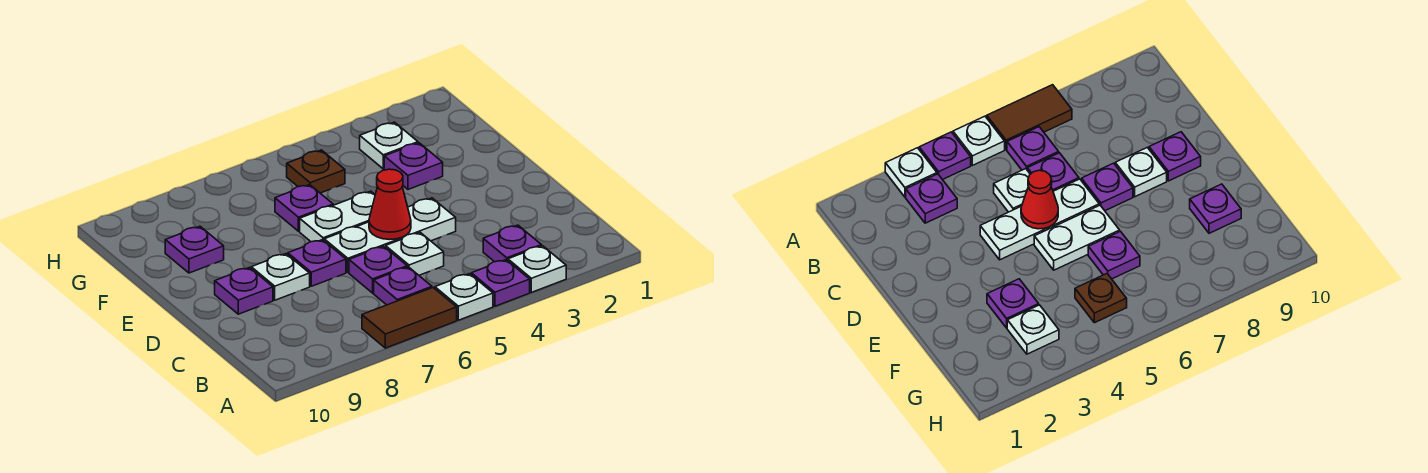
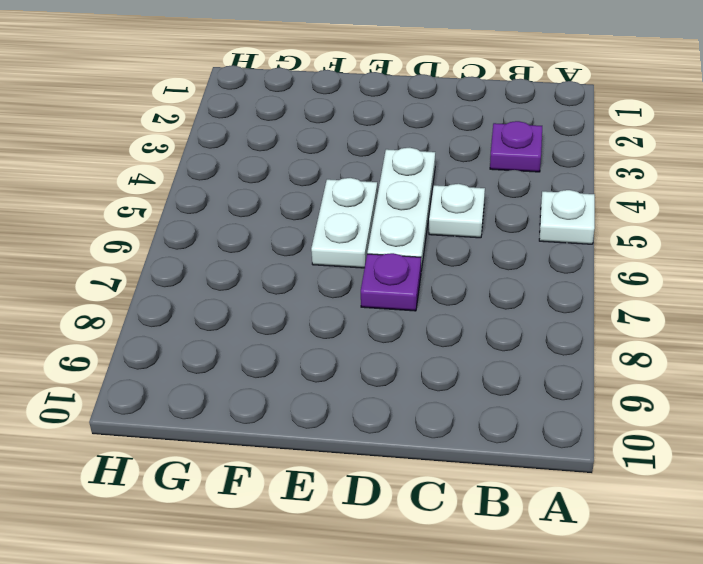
none -> white 1x1 plate [508,246,566,292]
none -> purple 1x1 plate [471,260,530,306]
none -> brown 1x2 tile [362,288,457,348]

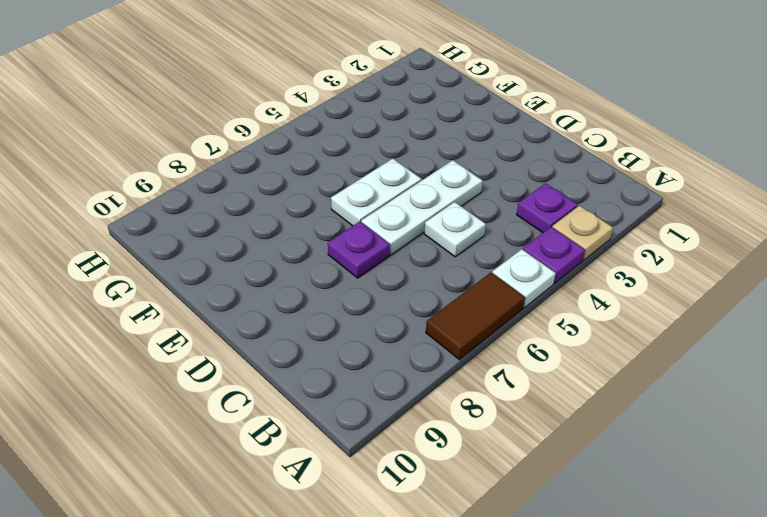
tan 1x1 plate [552,206,613,260] -> white 1x1 plate [508,246,566,292]
none -> purple 1x1 plate [374,267,432,305]
none -> purple 1x1 plate [349,246,407,293]
none -> white 1x1 plate [251,254,310,300]

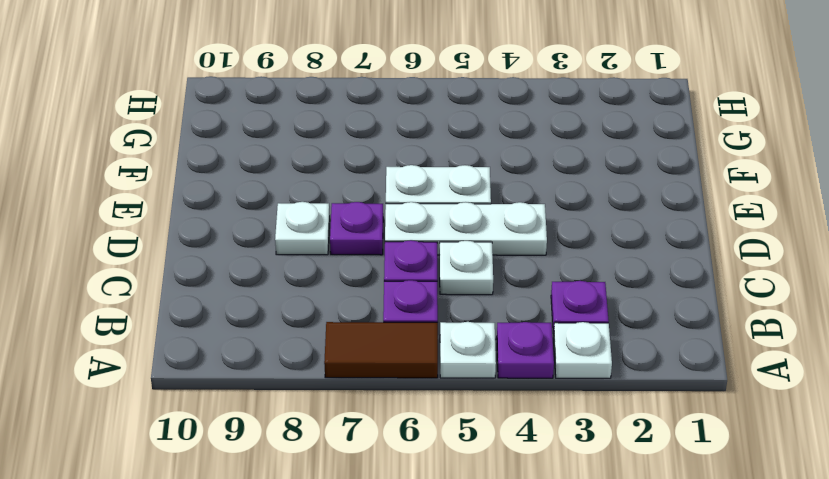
none -> purple 1x1 plate [215,268,273,314]
none -> purple 1x1 plate [384,143,443,189]
none -> purple 1x1 plate [275,185,333,231]

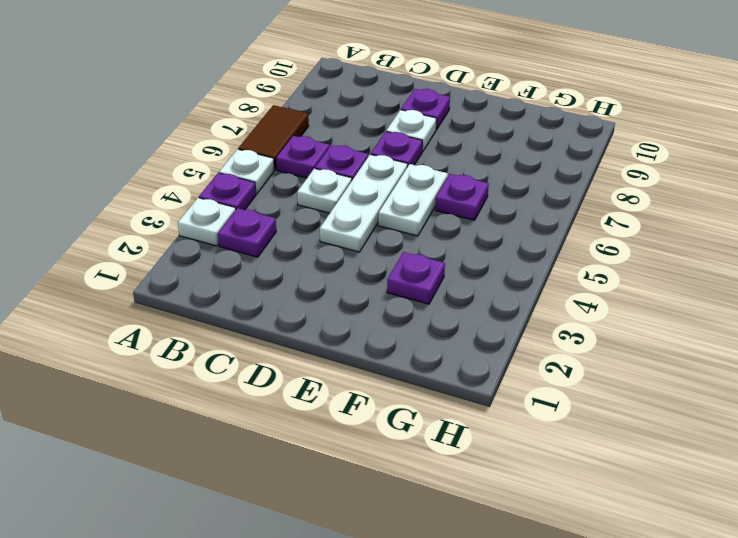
none -> purple 1x1 plate [165,226,224,273]
none -> white 1x1 plate [360,122,418,169]
none -> brown 1x1 plate [287,150,345,193]

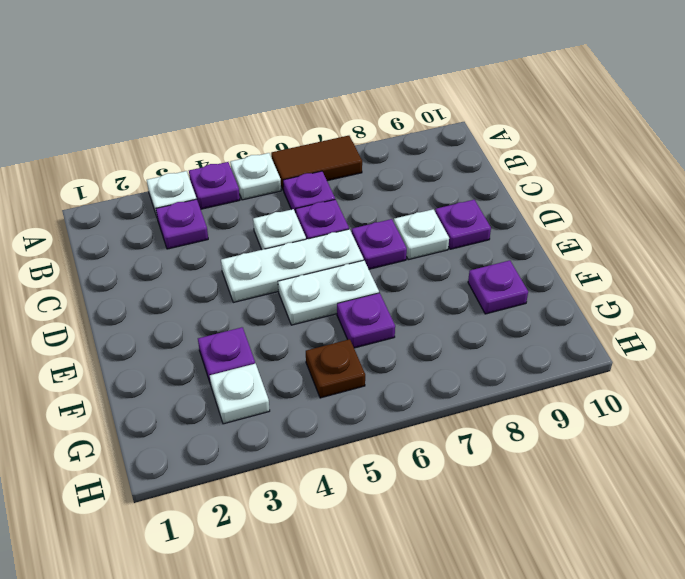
none -> red 1x1 cone [369,169,411,240]

